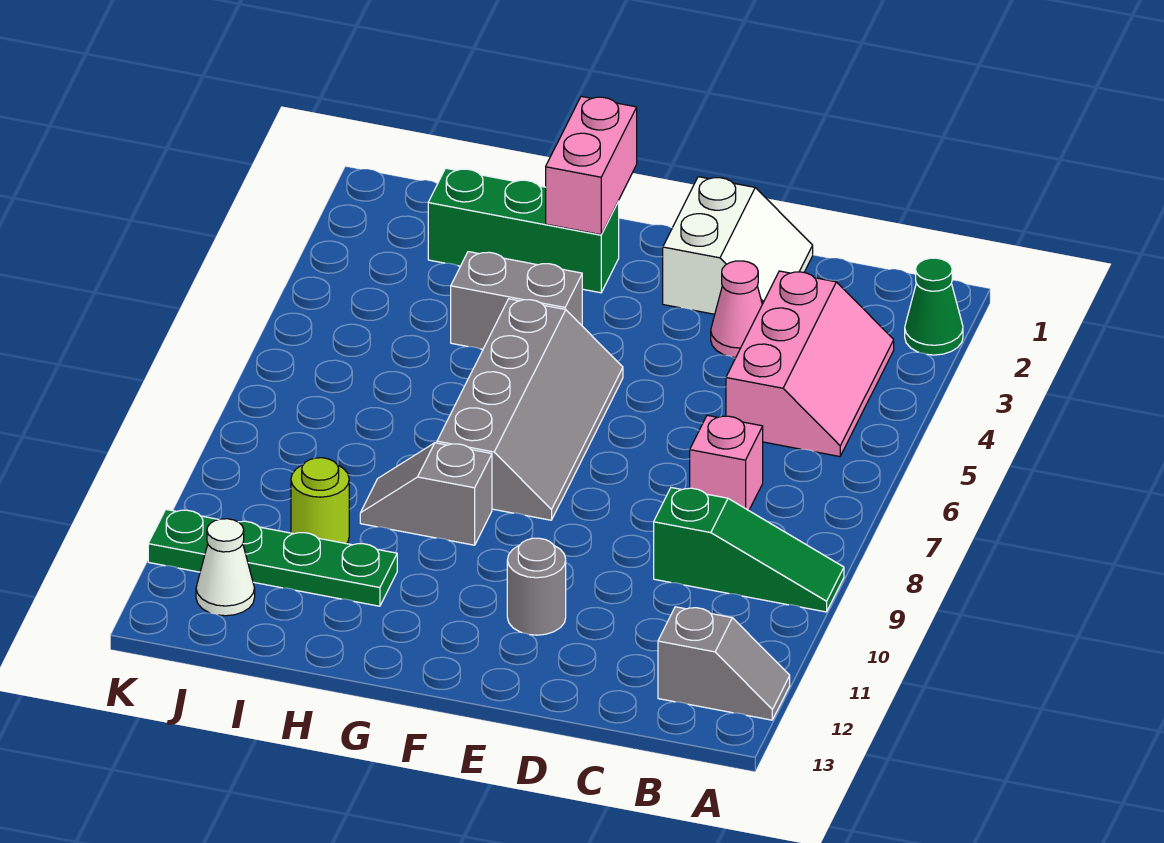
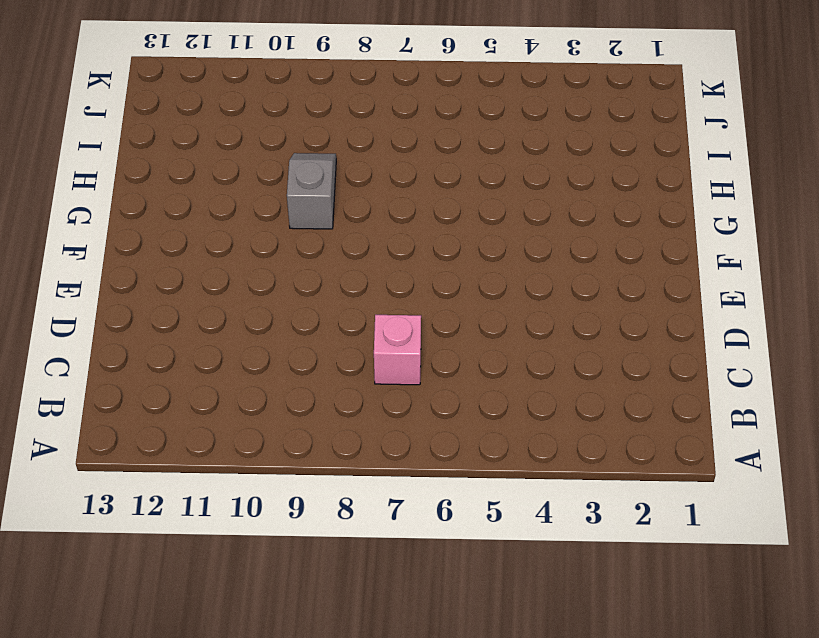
none -> green 1x1 cone [905,258,963,355]
none -> green 1x3 slope [654,488,844,612]
none -> grey 1x2 slope [658,607,790,720]

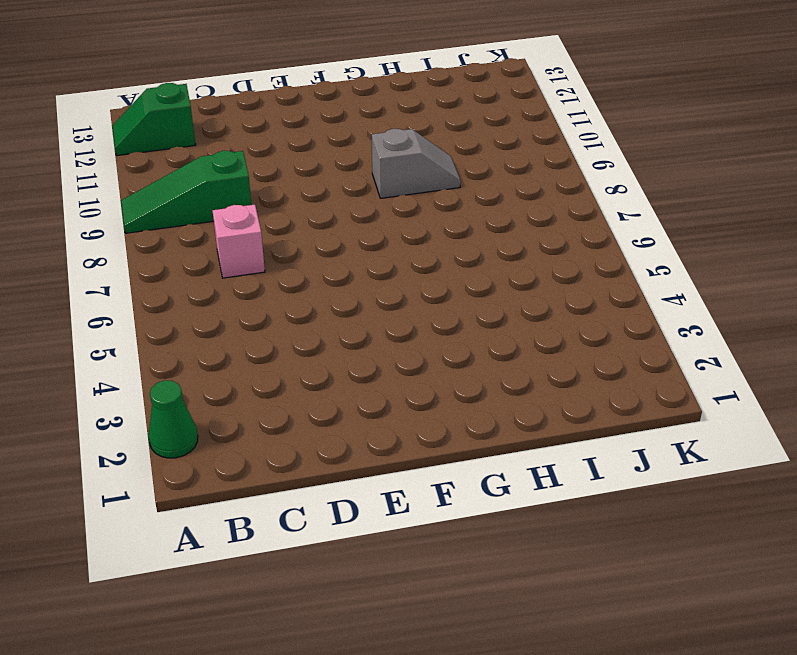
green 1x2 slope [112,83,196,156] -> grey 1x2 slope [658,607,790,720]
none -> pink 2x3 slope [726,271,894,457]
none -> white 2x2 slope [663,177,813,314]
none -> pink 1x1 cone [711,261,762,357]

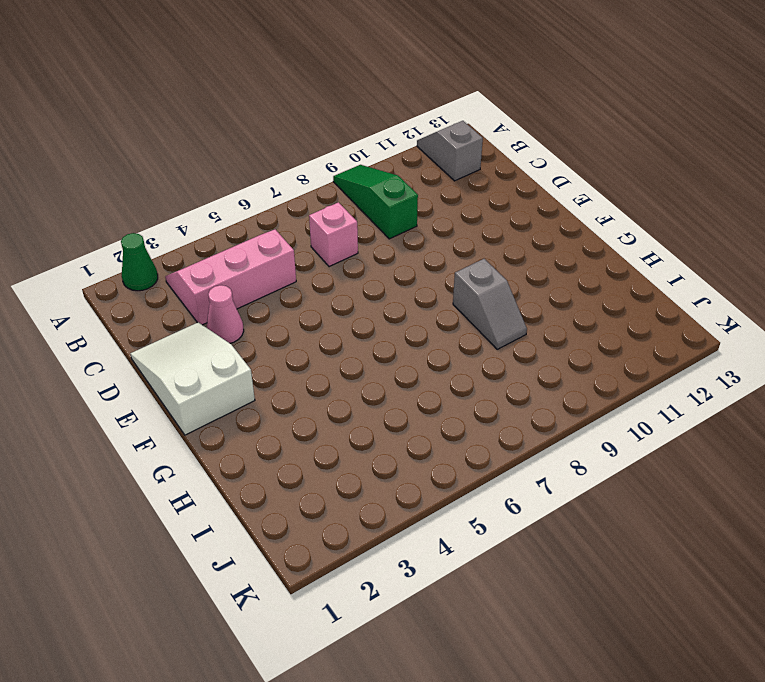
white 2x3 slope [130,322,255,435] -> white 2x2 slope [663,177,813,314]
none -> grey 1x1 round brick [507,538,566,635]
none -> grey 2x4 slope [437,299,623,520]
none -> green 1x3 brick [428,168,619,293]

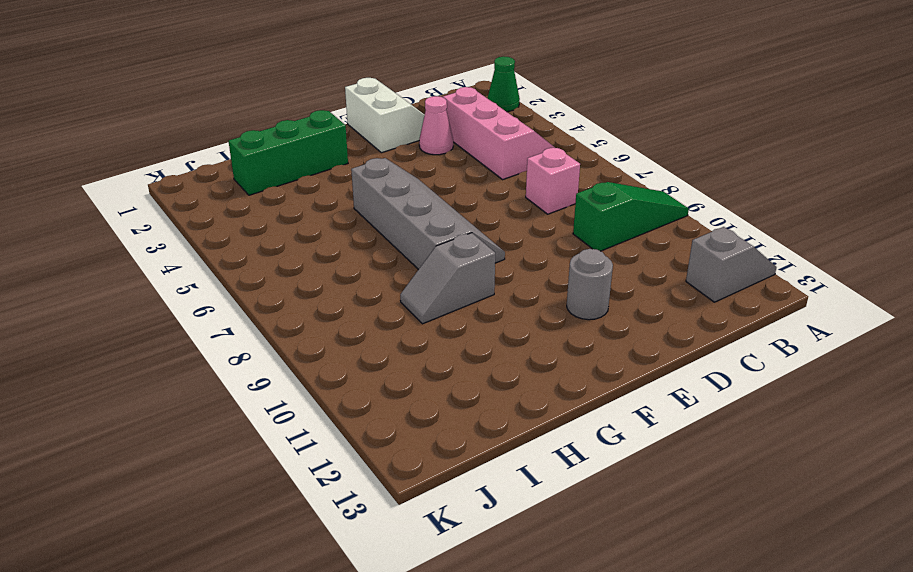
none -> grey 1x2 brick [451,252,582,349]
none -> green 1x4 plate [148,510,397,606]
none -> lime 1x1 round brick [291,458,349,544]

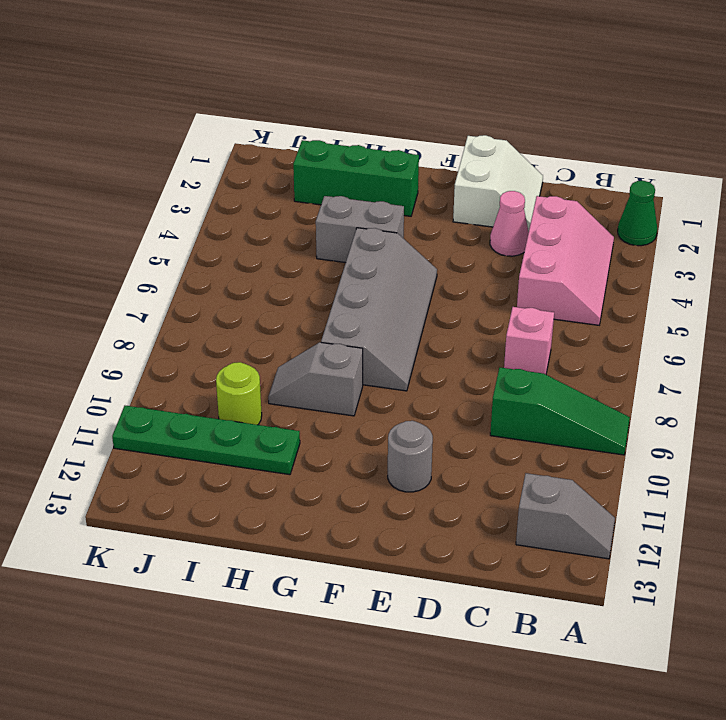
none -> white 1x1 cone [196,519,255,616]
none -> pink 1x2 brick [546,96,637,235]

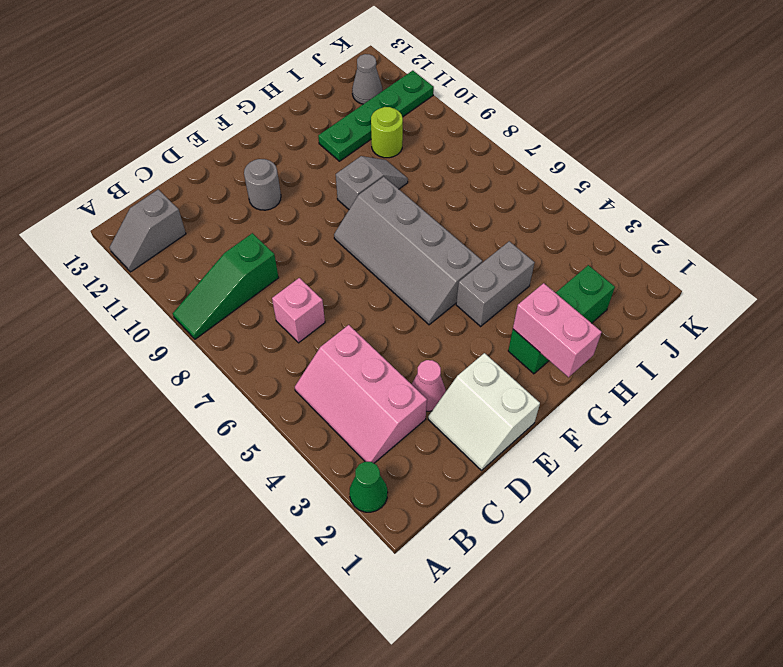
grey 1x1 cone [352,54,382,104] -> white 1x1 cone [196,519,255,616]

